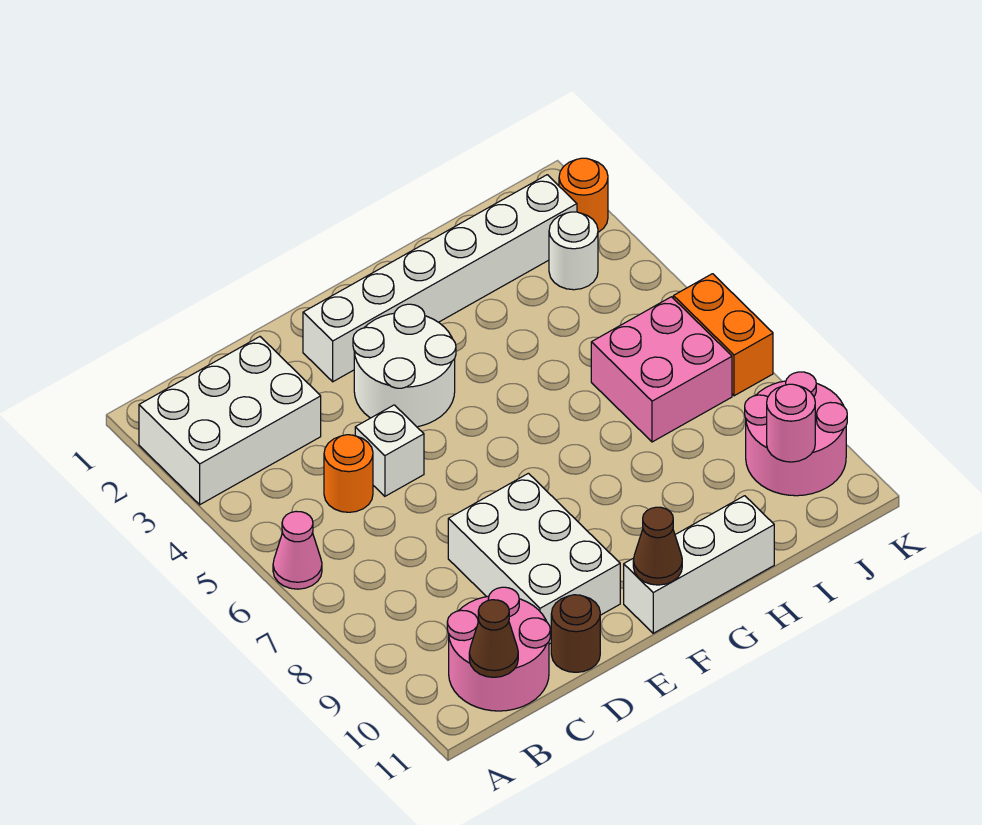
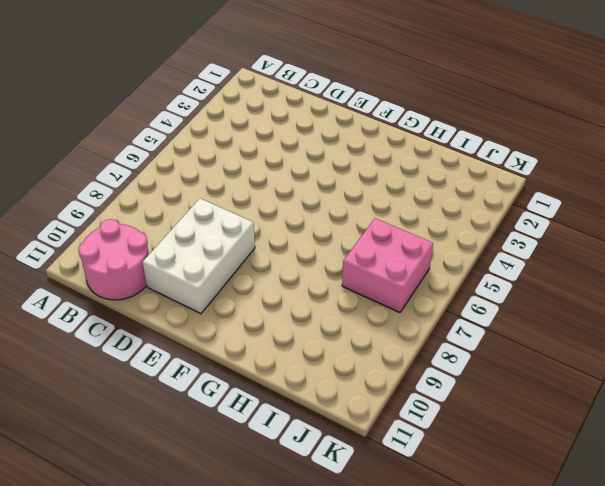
none -> white 2x3 brick [139,337,321,505]
none -> pink 1x1 cone [273,511,322,589]
none -> orange 1x1 round brick [324,435,373,512]

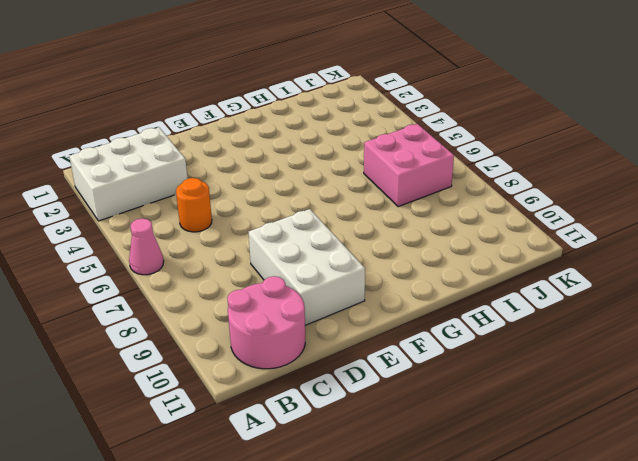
none -> white 1x1 brick [355,405,424,496]
none -> brown 1x1 round brick [551,595,600,672]
none -> white 1x6 brick [303,175,577,382]

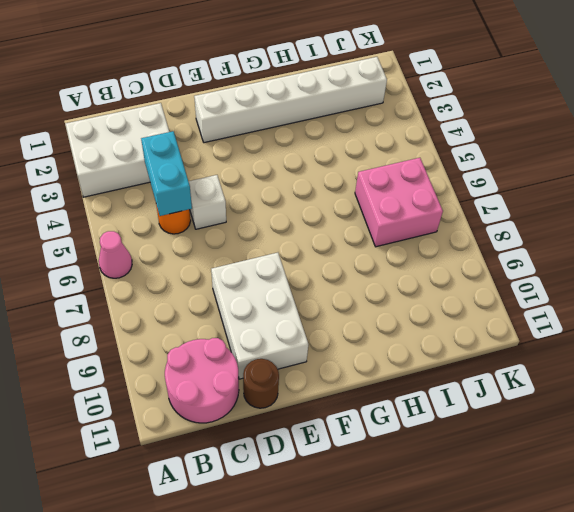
cyan 1x2 brick [141,131,192,216] -> none
none -> white 2x2 round brick [353,304,456,427]
none -> white 1x3 brick [624,496,774,633]
none -> white 1x1 round brick [549,212,598,290]

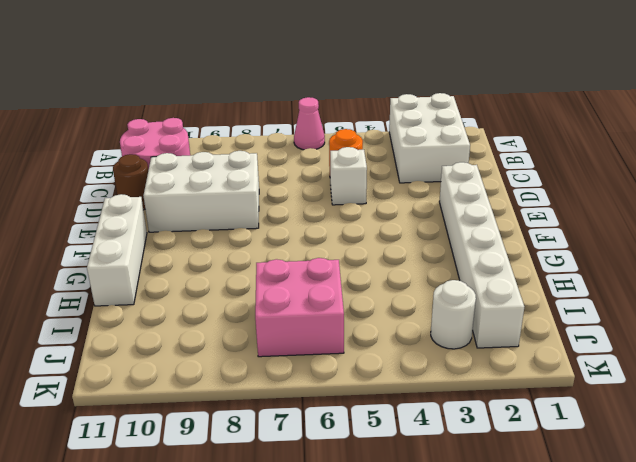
none -> white 2x2 round brick [353,304,456,427]
none -> pink 2x2 round brick [745,372,847,496]
none -> orange 1x1 round brick [559,158,608,232]

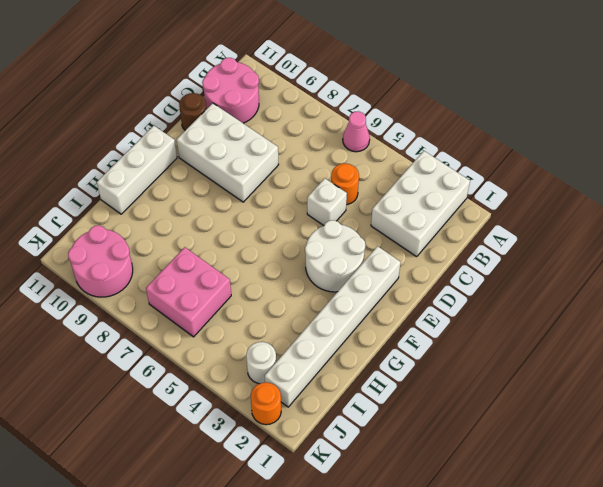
none -> orange 1x2 brick [673,274,773,396]
none -> brown 1x1 cone [469,600,518,677]
none -> brown 1x1 cone [633,507,682,585]

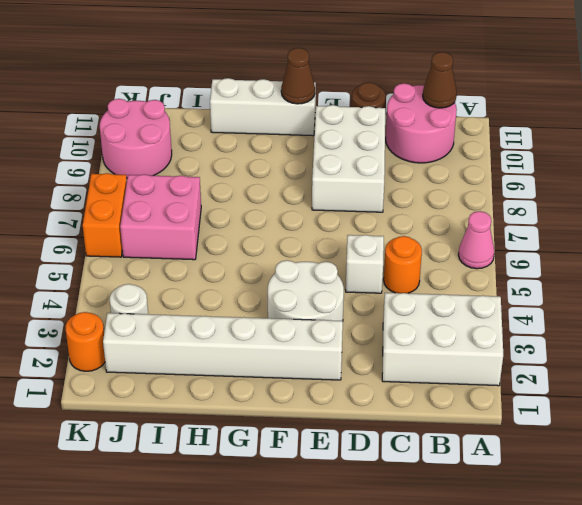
none -> pink 1x1 round brick [767,384,815,462]

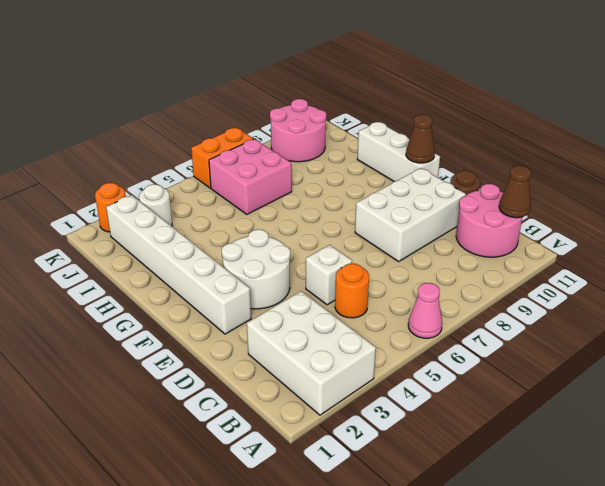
none -> pink 1x1 round brick [767,384,815,462]

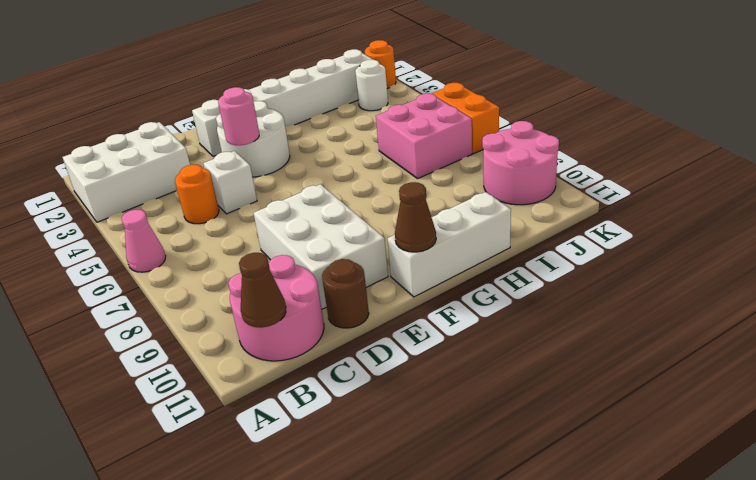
pink 1x1 round brick [218,87,259,145] -> pink 1x1 round brick moved to [767,384,815,462]

